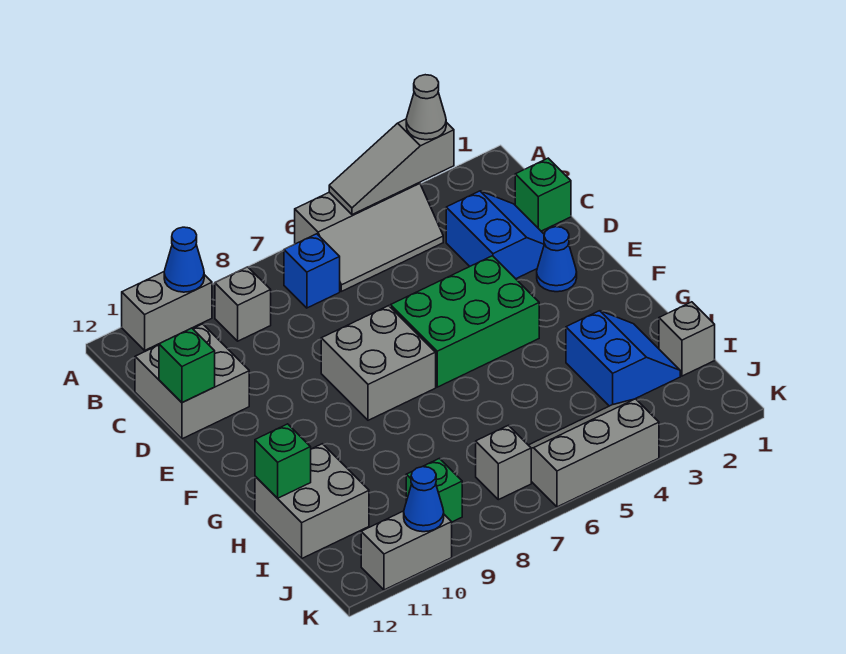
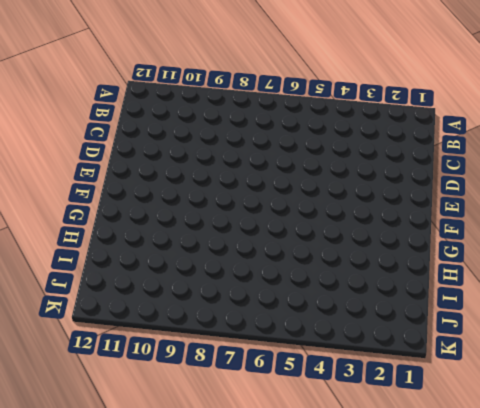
none -> grey 2x3 slope [295,183,443,291]
none -> grey 1x2 brick [122,272,212,350]
none -> blue 1x1 brick [284,234,340,308]

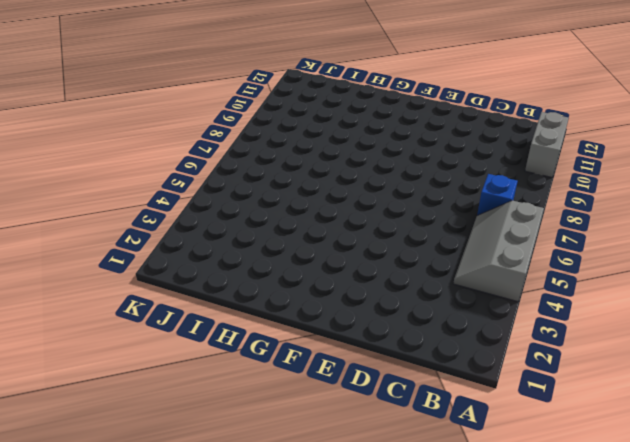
none -> grey 1x1 brick [215,267,271,341]
none -> green 1x1 brick [515,158,571,231]
none -> blue 2x2 slope [446,191,544,279]

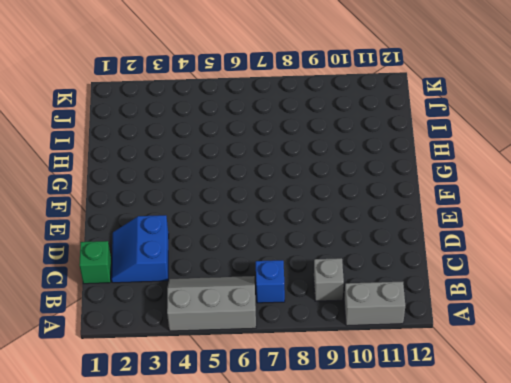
none -> grey 2x2 brick [135,324,249,439]
none -> blue 1x1 cone [537,227,577,292]
none -> green 2x3 brick [390,256,539,387]

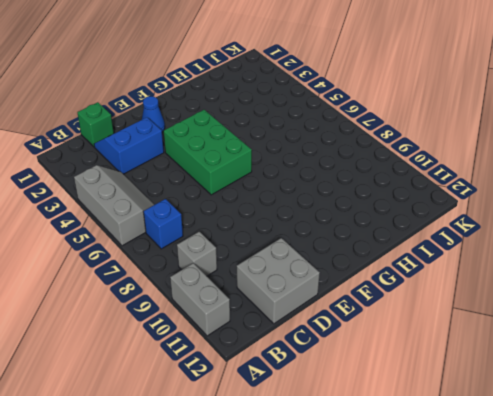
none -> grey 2x2 brick [321,306,436,420]
none -> blue 2x2 slope [566,311,680,406]
none -> grey 2x2 brick [255,444,369,558]

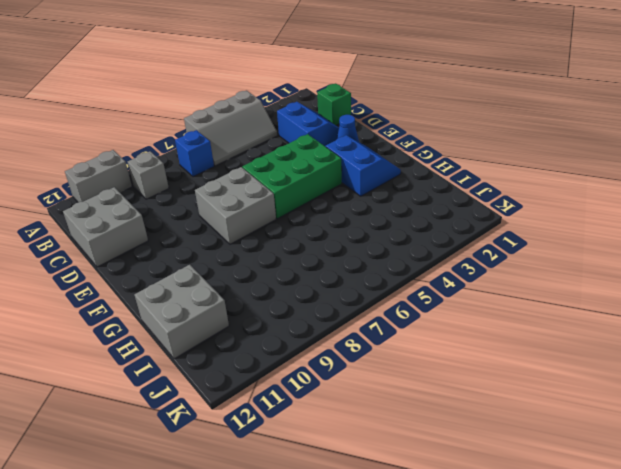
blue 2x2 slope [326,135,401,196] -> blue 2x2 slope moved to [566,311,680,406]
none -> grey 1x1 brick [659,302,715,376]
none -> grey 2x3 slope [529,399,659,507]
none -> grey 1x1 brick [476,425,531,500]

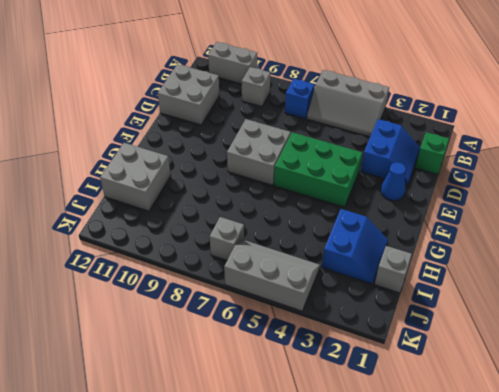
none -> green 1x1 brick [406,458,462,522]
none -> grey 1x2 brick [361,511,452,590]
none -> grey 1x3 slope [329,119,454,215]

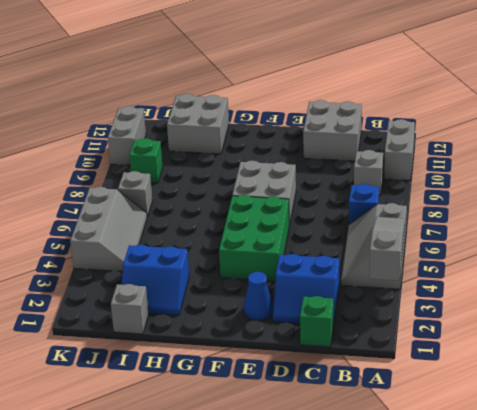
none -> blue 1x1 cone [164,227,204,292]
none -> green 1x1 brick [159,328,215,403]
none -> green 1x1 brick [255,424,311,498]

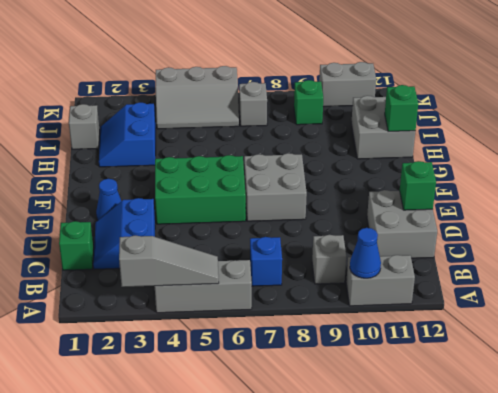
none -> blue 1x1 cone [404,467,444,532]
none -> grey 1x1 cone [406,75,446,140]

